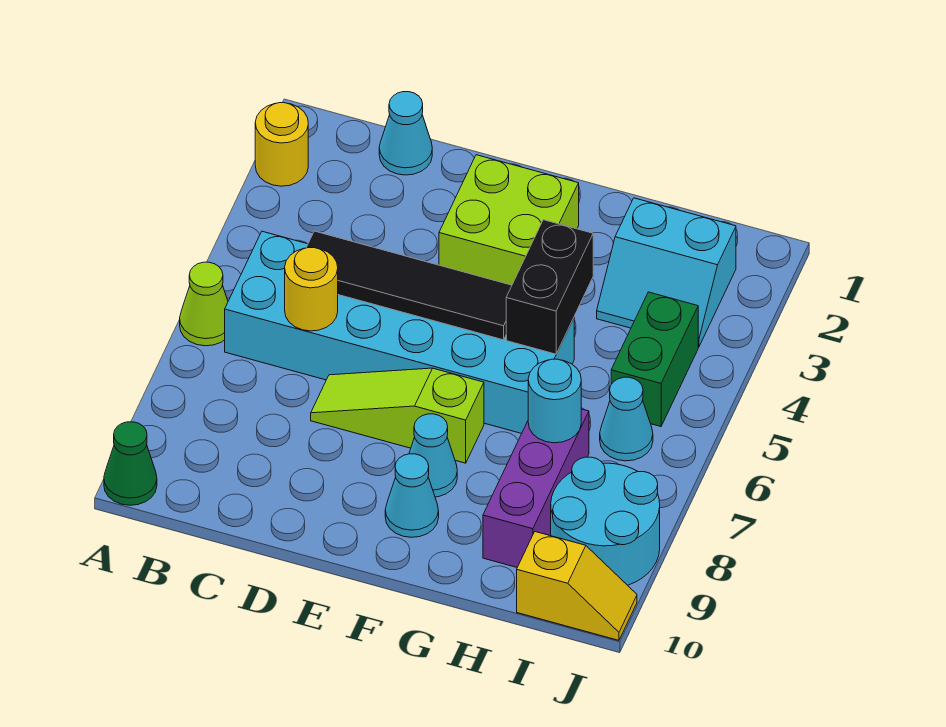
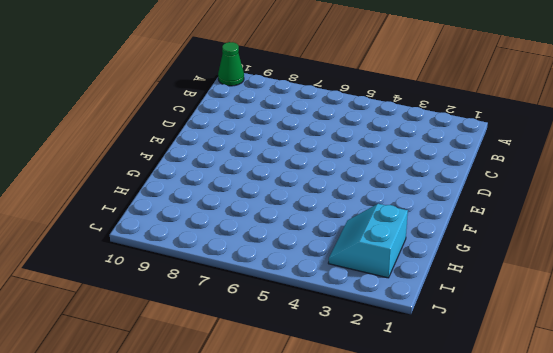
none -> yellow 1x1 round brick [255,103,308,186]
none -> lime 1x1 cone [180,262,228,346]
none -> cyan 2x6 brick [225,231,574,434]

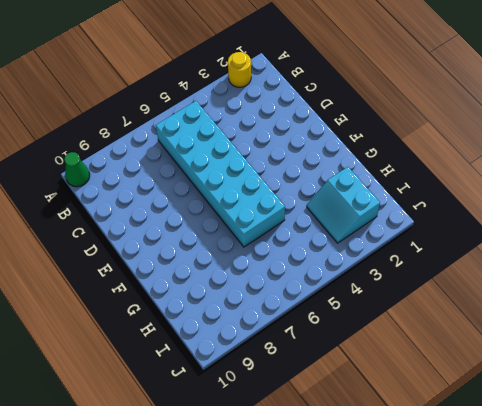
none -> lime 1x1 cone [180,262,228,346]
none -> cyan 1x1 cone [379,92,432,175]
none -> lime 1x3 slope [311,368,484,463]

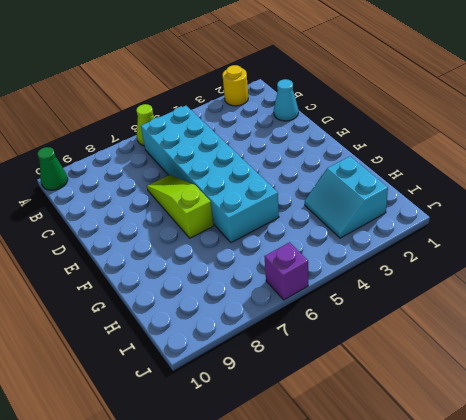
purple 1x1 brick [264,242,308,300] -> none
none -> lime 2x2 brick [439,155,579,285]
none -> cyan 1x1 cone [409,414,457,497]
none -> cyan 1x1 cone [385,454,439,537]

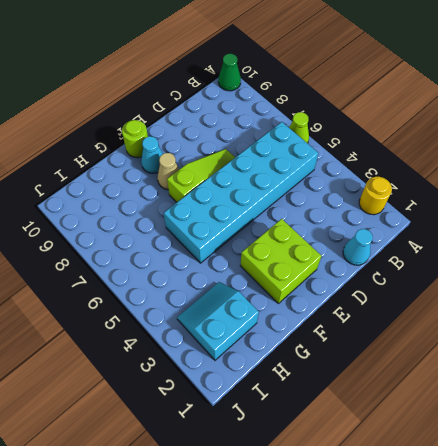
tan 1x1 cone [157,153,179,190] -> cyan 1x1 cone [409,414,457,497]
lime 1x1 round brick [122,120,148,158] -> none
none -> purple 1x3 brick [483,409,589,567]
none -> green 1x2 brick [611,292,698,427]
none -> cyan 1x1 cone [600,377,653,461]

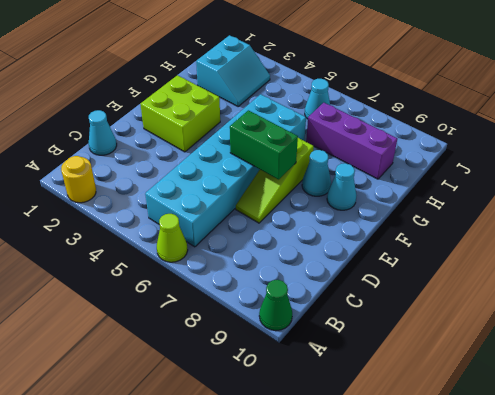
green 1x2 brick [230,110,298,179] -> green 1x2 brick moved to [611,292,698,427]
none -> cyan 2x2 round brick [551,457,660,585]
none -> yellow 1x2 slope [517,532,637,640]
none -> black 1x4 tile [306,231,512,340]

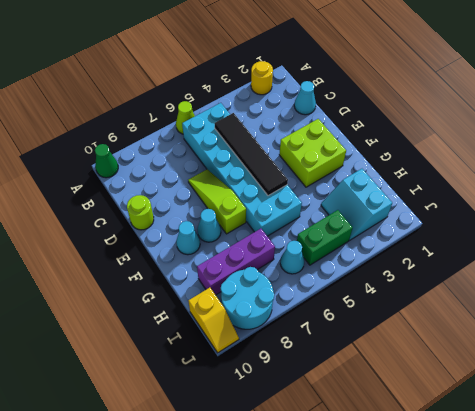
lime 1x1 round brick [127,195,154,230] -> none
none -> yellow 1x1 round brick [285,248,338,331]
none -> black 1x2 brick [506,220,593,354]
none -> cyan 1x1 round brick [528,359,581,443]

